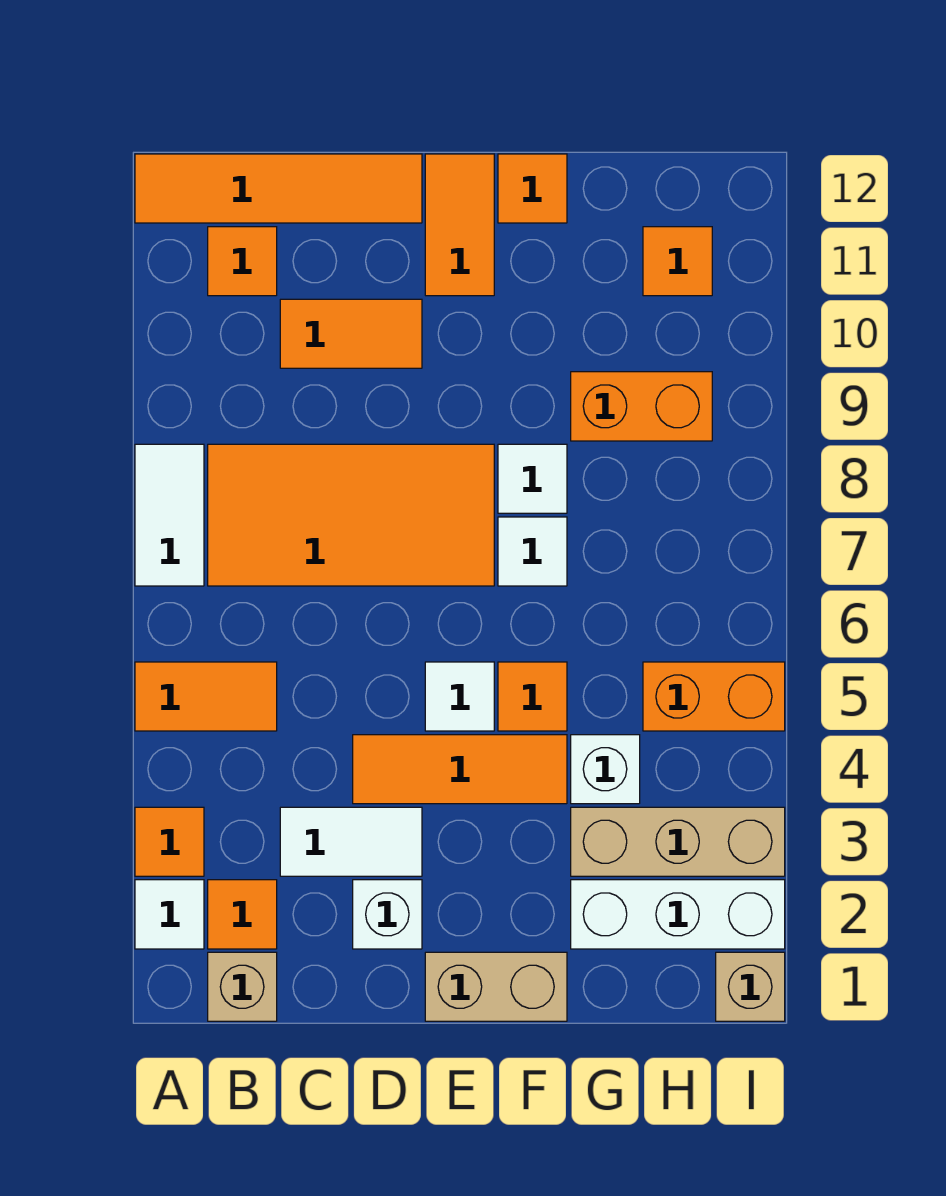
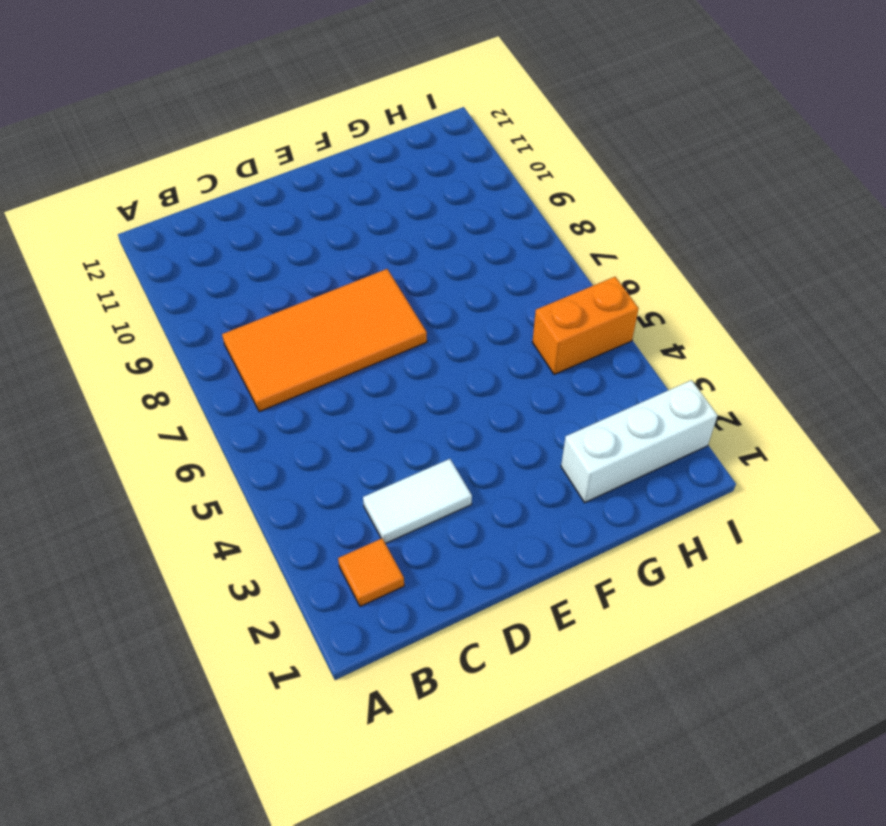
none -> white 1x1 tile [135,880,204,949]
none -> orange 1x1 tile [135,807,204,876]
none -> orange 1x2 tile [135,662,277,731]

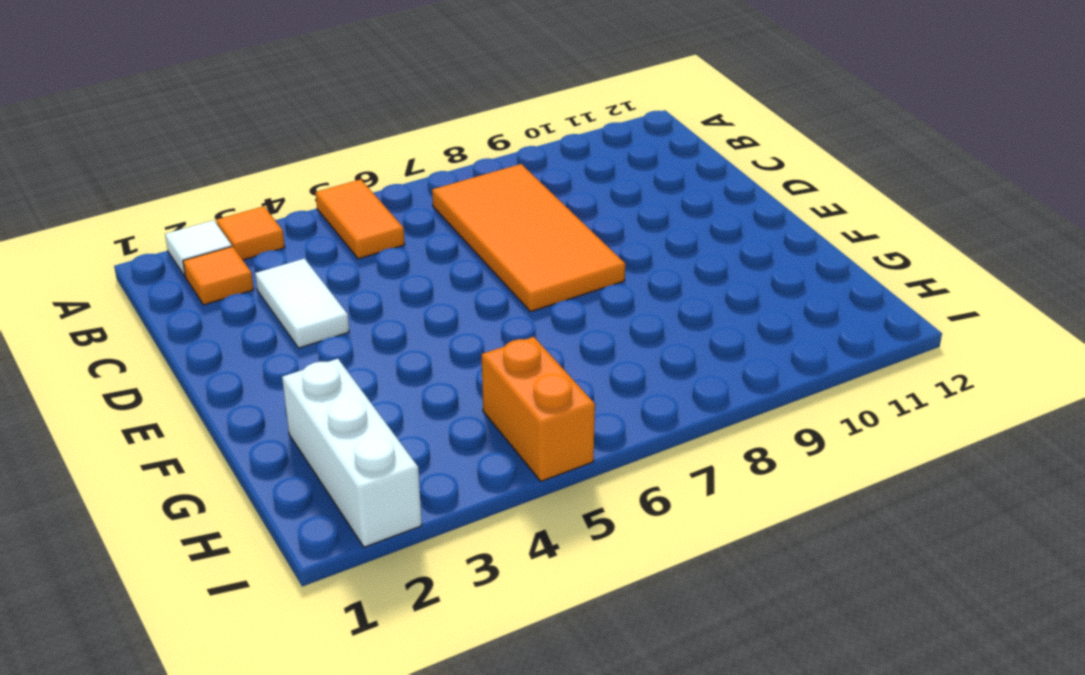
none -> white 1x2 tile [135,444,204,586]
none -> orange 1x4 tile [135,154,422,223]
none -> tan 1x1 brick [208,952,277,1021]

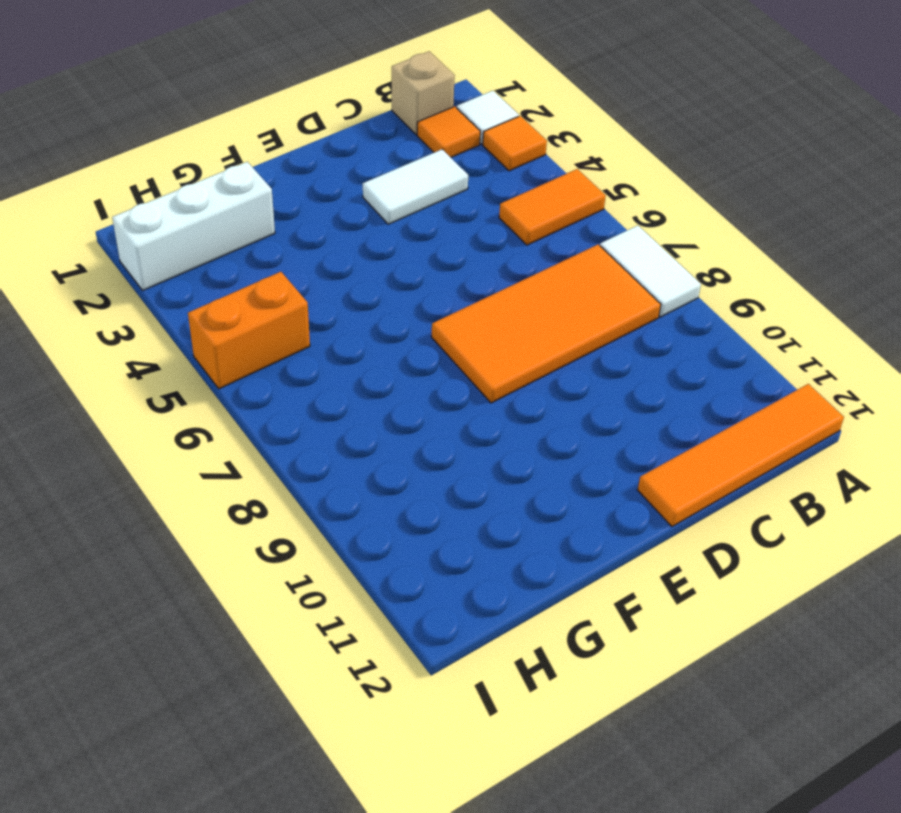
none -> orange 1x1 tile [208,227,277,296]
none -> orange 1x2 tile [280,299,422,368]
none -> white 1x1 brick [353,880,422,949]

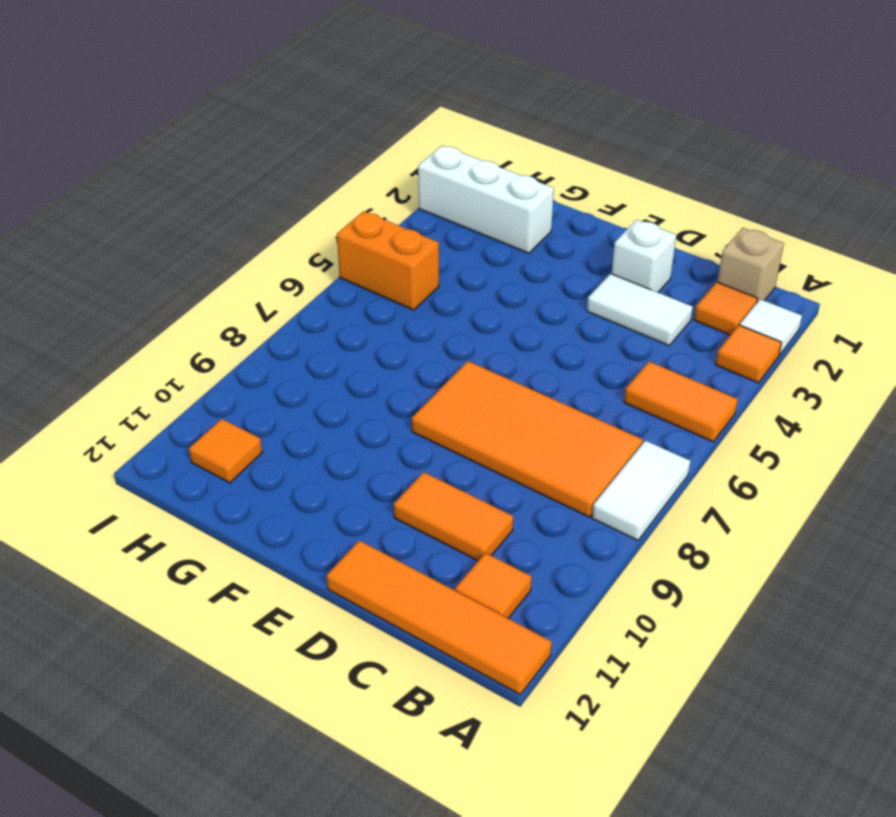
none -> orange 1x3 tile [353,735,567,804]
none -> tan 1x2 brick [425,952,567,1021]
none -> white 1x1 tile [425,662,494,731]

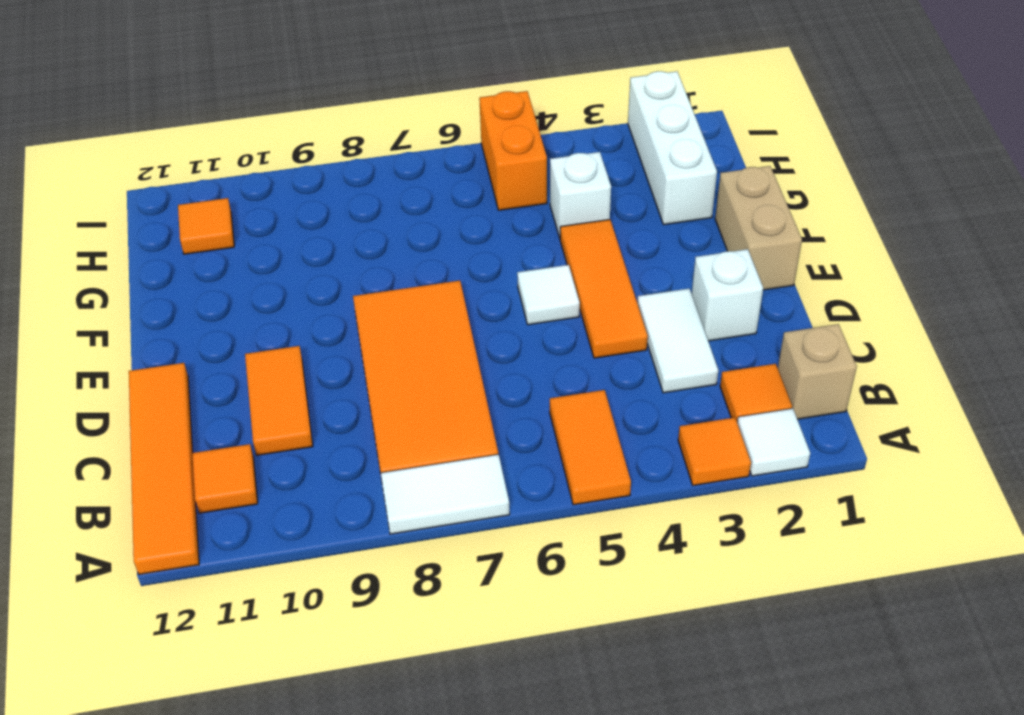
none -> orange 1x2 tile [425,154,494,296]
none -> orange 1x1 tile [498,662,567,731]
none -> white 1x1 tile [498,517,567,586]

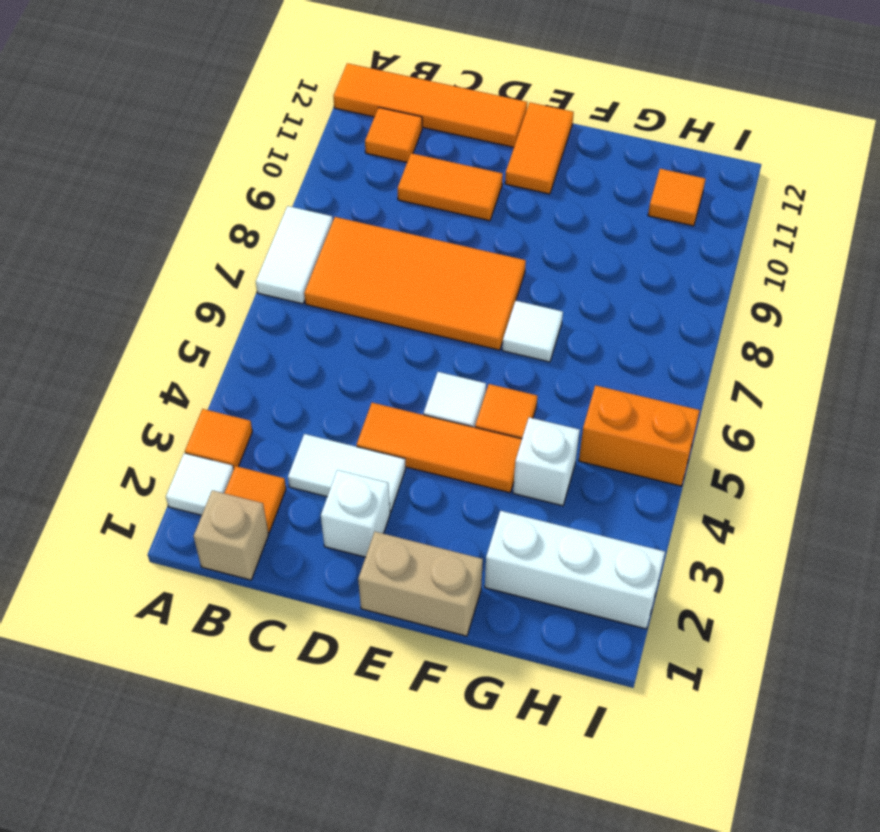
none -> orange 1x2 tile [135,662,277,731]
none -> white 1x1 tile [498,444,567,513]
none -> orange 1x1 tile [498,154,567,223]

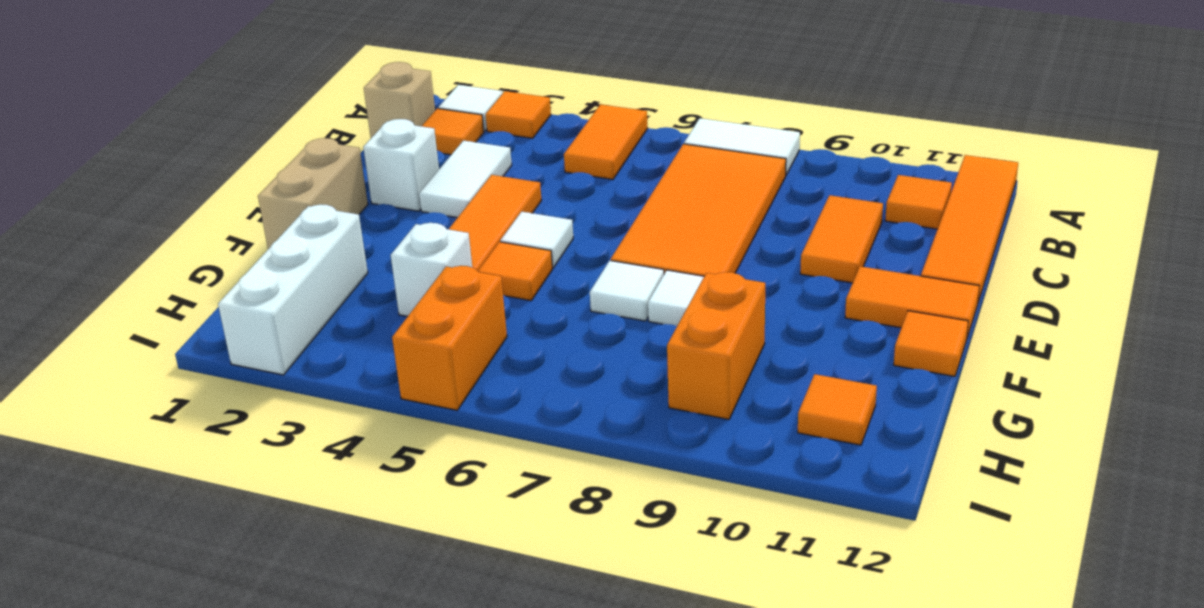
none -> tan 1x3 brick [571,807,785,876]
none -> tan 1x1 brick [716,952,785,1021]

